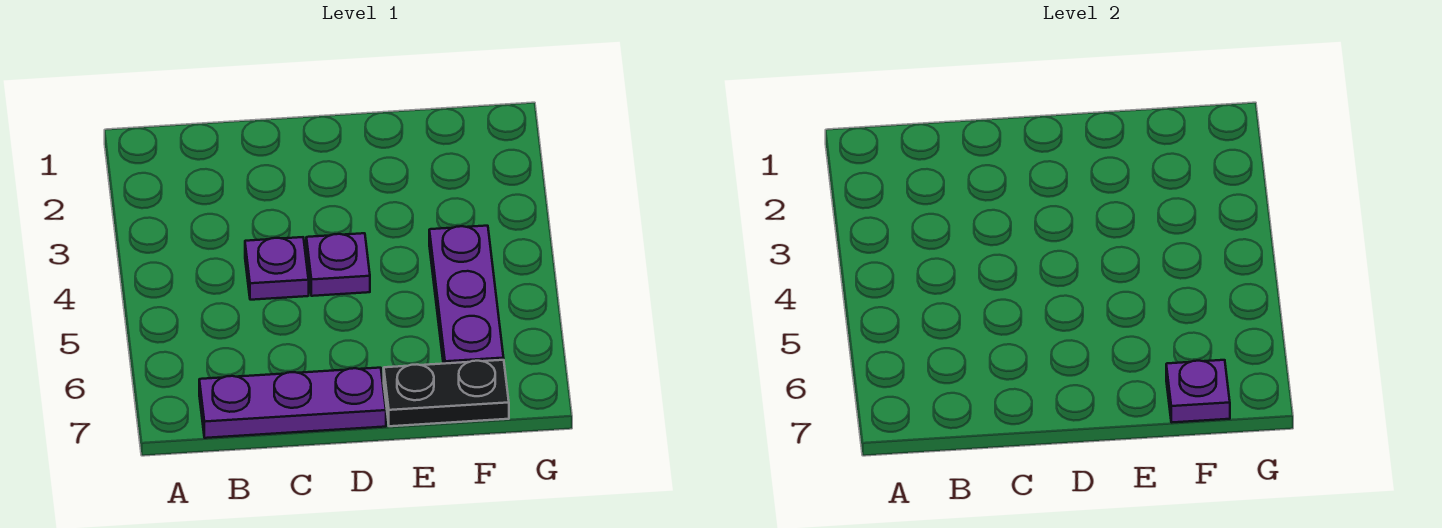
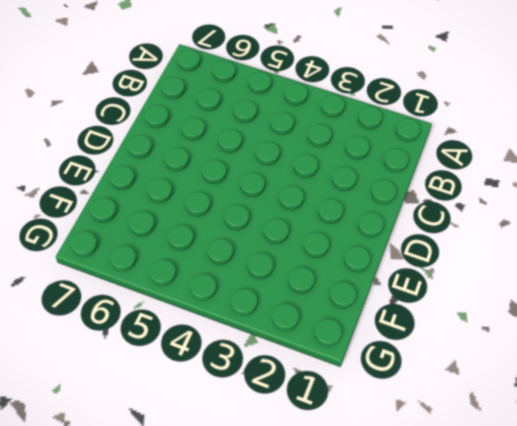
none -> purple 1x3 plate [199,368,386,438]
none -> purple 1x1 plate [245,237,309,300]

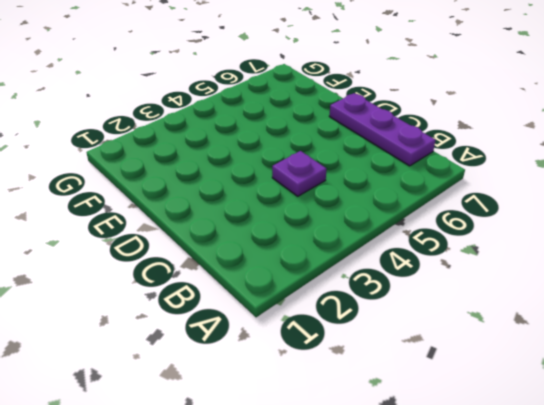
none -> purple 1x1 plate [306,233,370,296]
none -> black 1x2 plate [384,360,509,426]

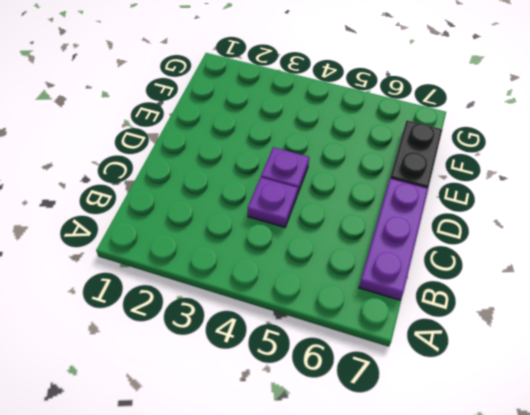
none -> purple 1x3 plate [429,226,504,364]
none -> purple 1x1 plate [1166,360,1230,422]

